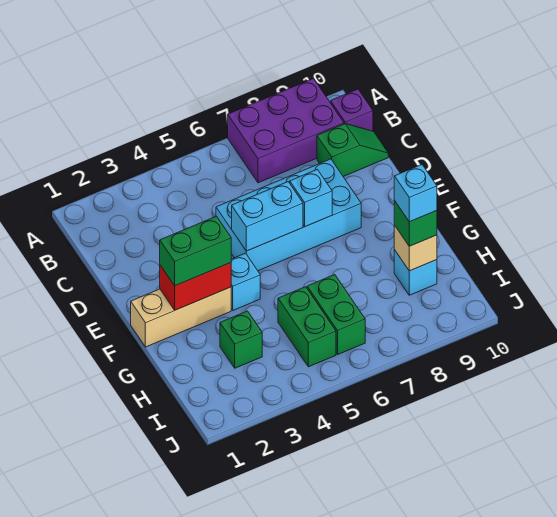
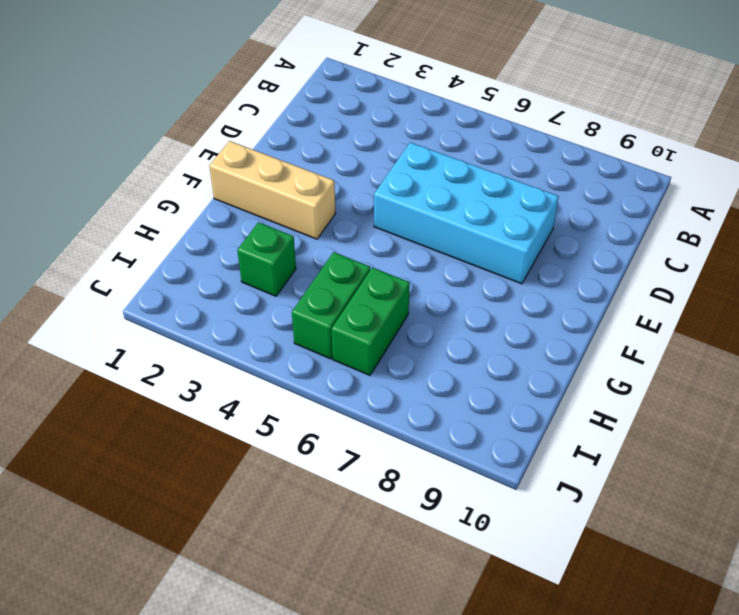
none -> purple 2x3 brick [228,78,344,183]
none -> purple 1x1 brick [331,89,373,131]
none -> green 1x2 slope [317,124,388,177]

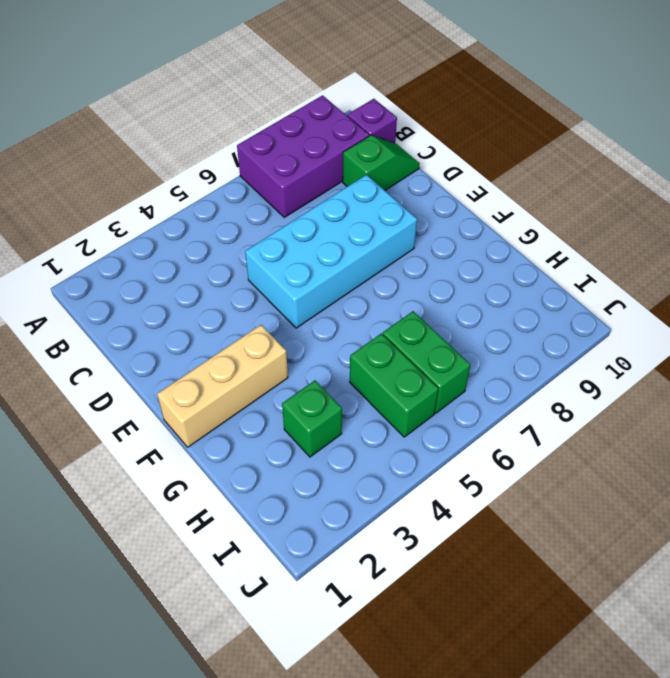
none -> cyan 1x1 brick [231,253,260,310]
none -> cyan 1x1 brick [394,250,437,295]
none -> cyan 1x2 brick [232,182,303,251]

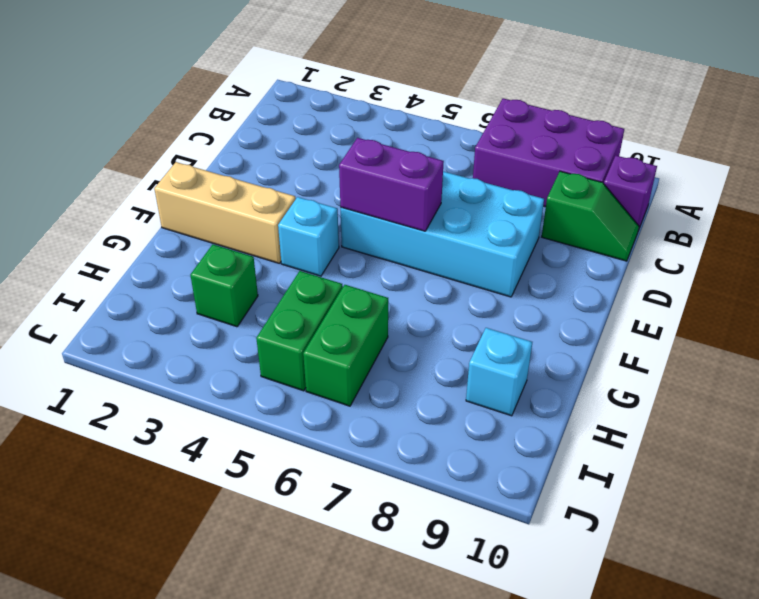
purple 1x2 brick [339,138,444,231] -> cyan 1x2 brick [232,182,303,251]
none -> cyan 1x1 brick [290,169,332,227]
none -> red 1x2 brick [160,263,231,310]
none -> tan 1x1 brick [394,225,437,271]

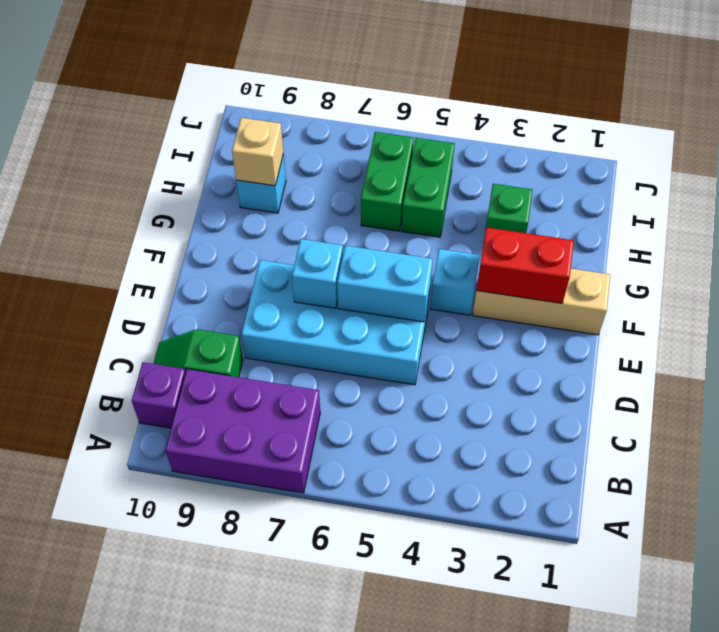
none -> green 1x2 brick [160,216,231,286]
none -> green 1x1 brick [394,201,437,246]
none -> cyan 1x1 brick [394,165,437,222]

